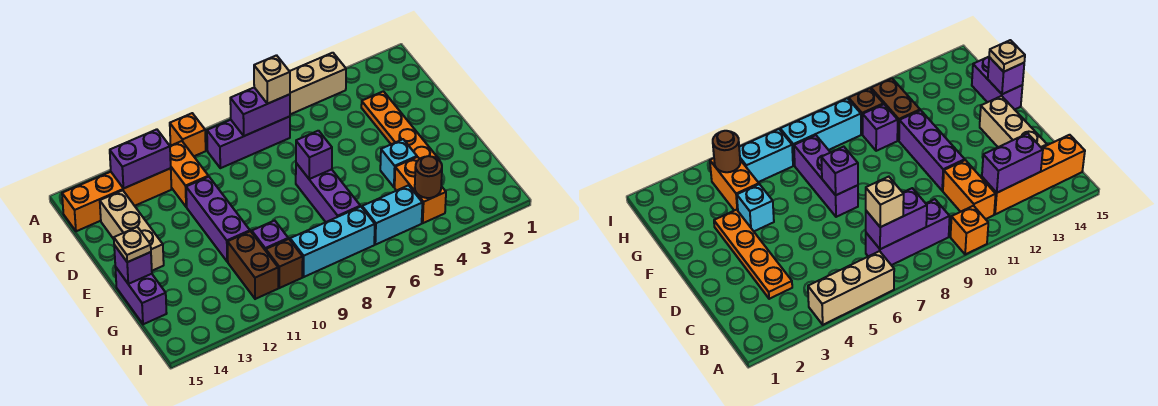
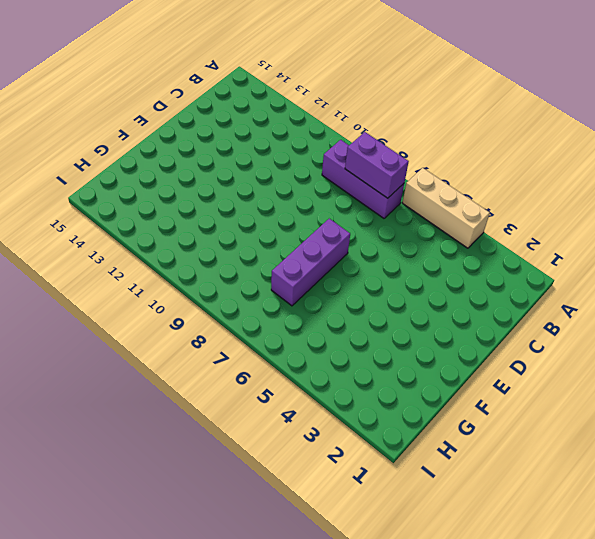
none -> orange 1x1 brick [170,113,206,156]
none -> orange 1x2 brick [170,141,208,207]
none -> orange 1x4 brick [62,168,172,231]

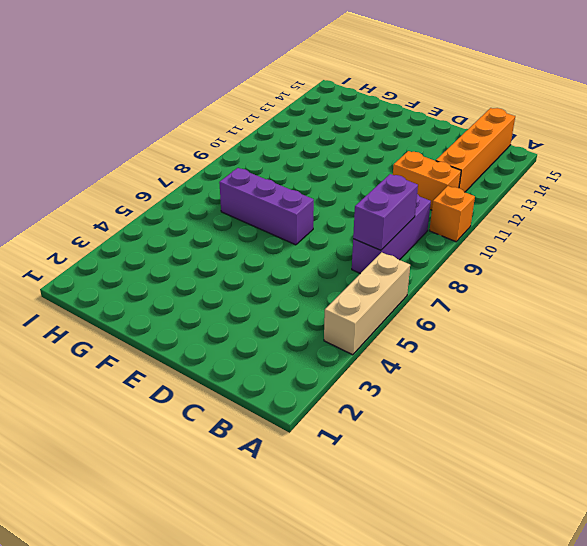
none -> orange 1x4 plate [361,91,439,160]
none -> tan 1x3 brick [100,190,164,271]
none -> purple 1x3 brick [186,177,250,262]

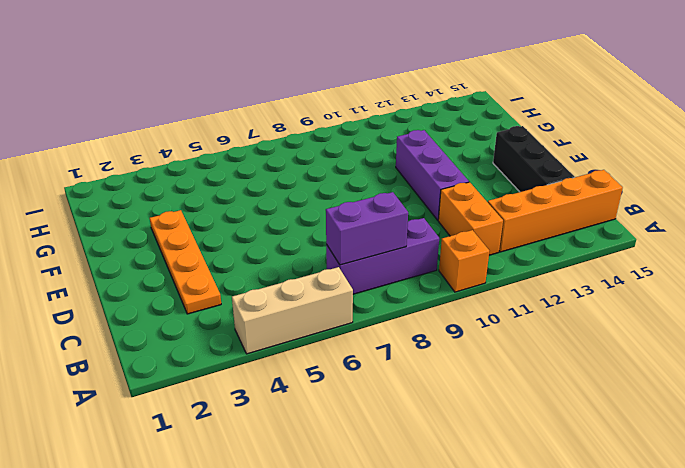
black 1x3 brick [493,126,574,192] -> tan 1x3 brick [100,190,164,271]
none -> purple 1x3 brick [296,163,360,222]
none -> cyan 1x1 brick [380,139,417,187]
none -> purple 1x2 brick [115,267,167,324]

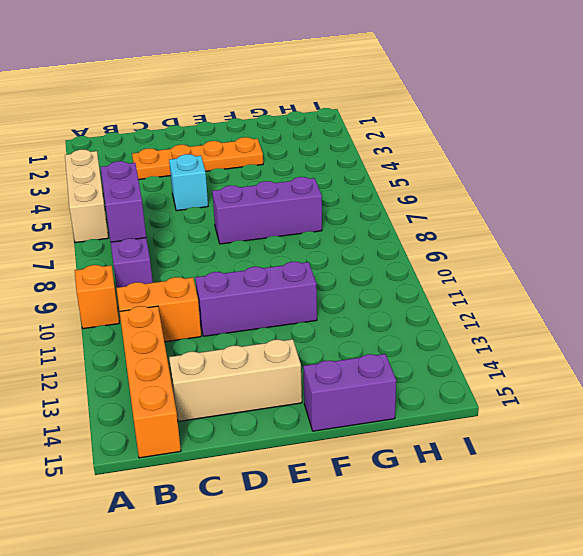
cyan 1x1 brick [169,154,208,211] -> cyan 1x1 brick moved to [380,139,417,187]
none -> orange 1x2 brick [395,157,446,223]
none -> purple 1x1 brick [252,221,288,251]
none -> brown 1x2 brick [227,231,278,299]

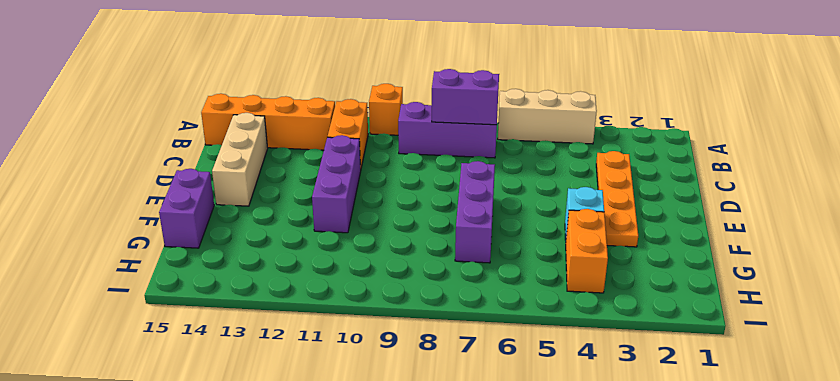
none -> purple 1x1 brick [252,221,288,251]
none -> brown 1x2 brick [227,231,278,299]
none -> cyan 1x2 brick [362,185,422,245]

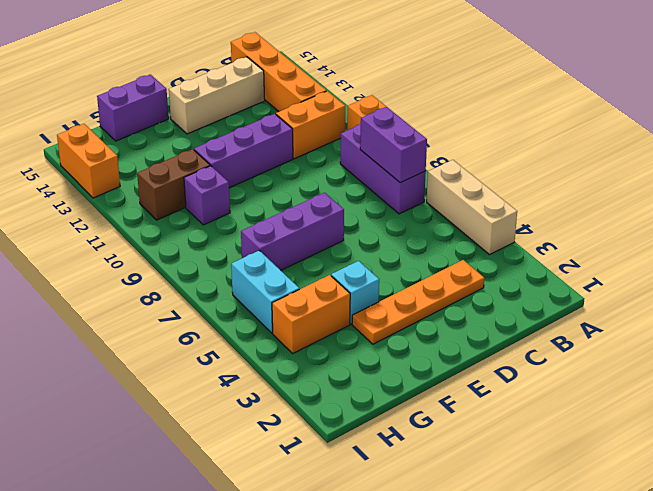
orange 1x2 brick [57,124,120,198] -> none
none -> cyan 1x3 brick [290,207,375,277]
none -> brown 1x1 brick [266,239,303,288]
none -> purple 1x2 brick [110,129,171,189]

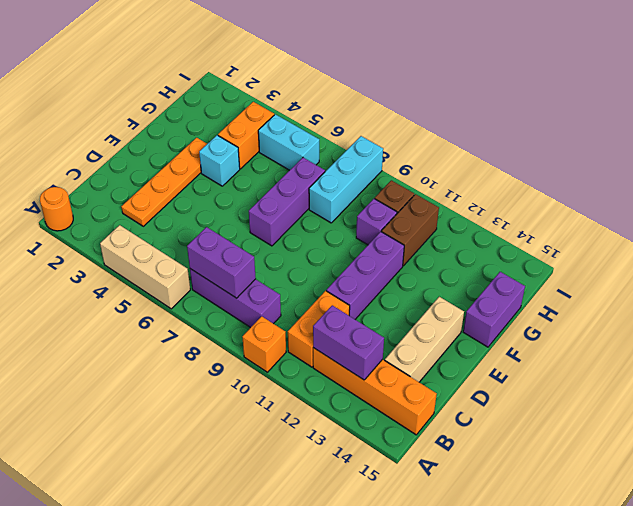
orange 1x1 round brick [40,187,73,231] -> none
cyan 1x3 brick [309,136,383,223] -> cyan 1x3 brick turned to [290,207,375,277]
none -> purple 1x1 brick [296,131,332,179]
none -> purple 1x1 brick [114,245,152,284]
none -> brown 1x1 round brick [415,156,442,198]

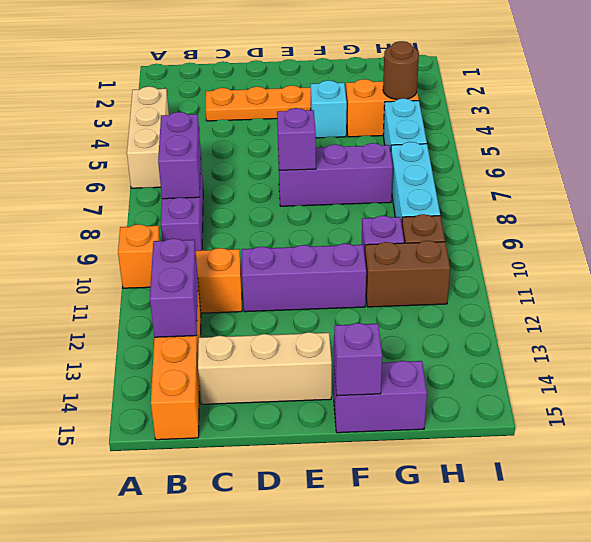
none -> tan 1x1 brick [254,55,290,104]
none -> tan 1x1 plate [114,227,151,262]

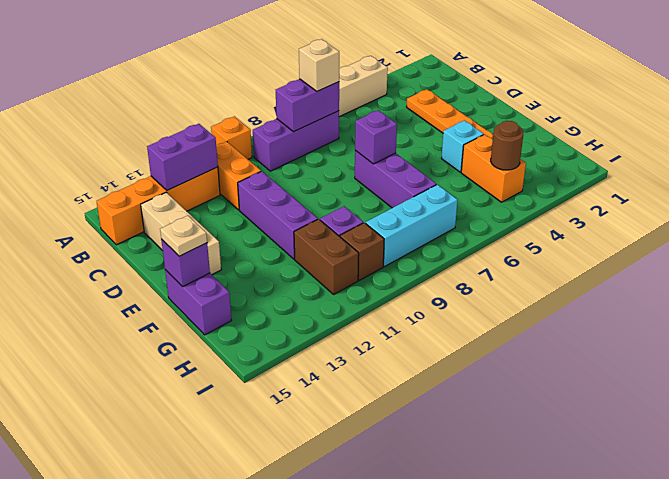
none -> cyan 1x2 brick [362,185,422,245]

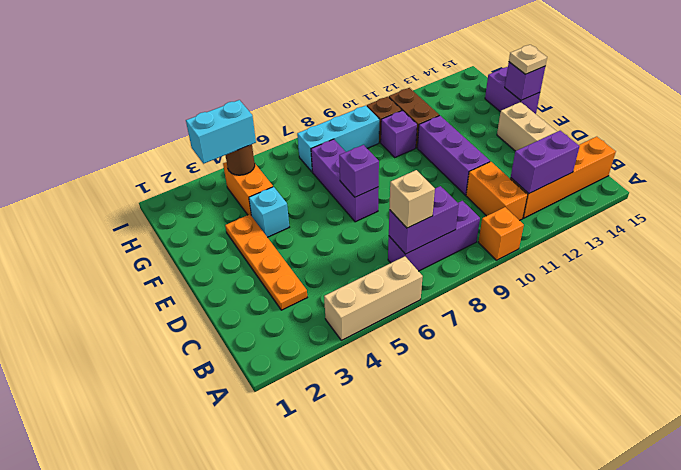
cyan 1x2 brick [186,100,256,164] -> cyan 1x2 brick moved to [362,185,422,245]

